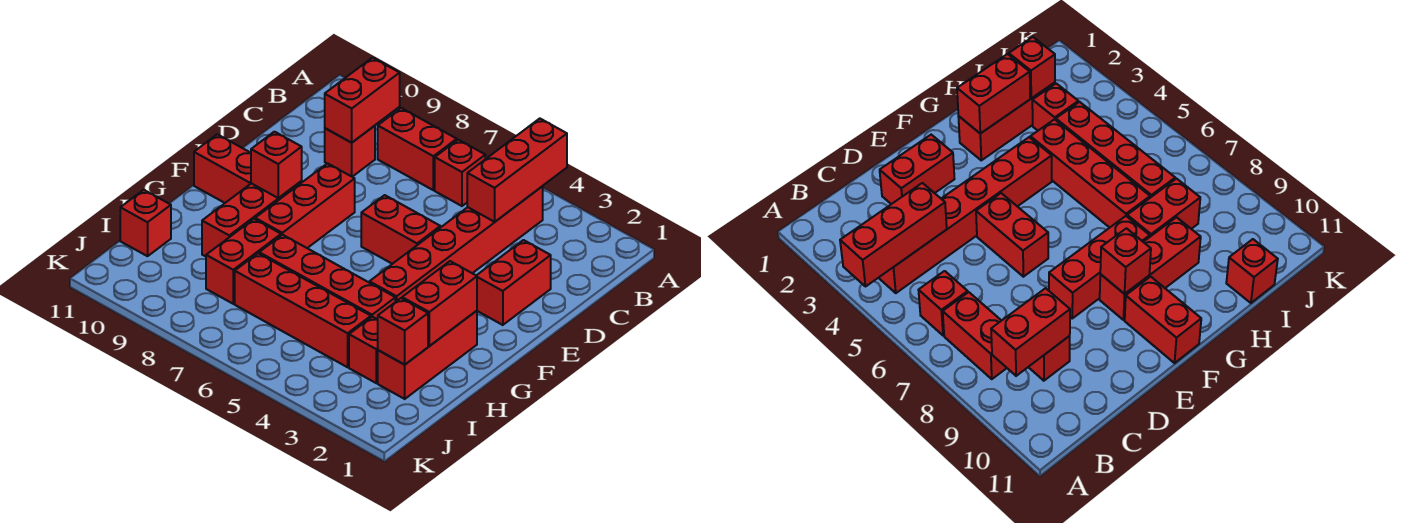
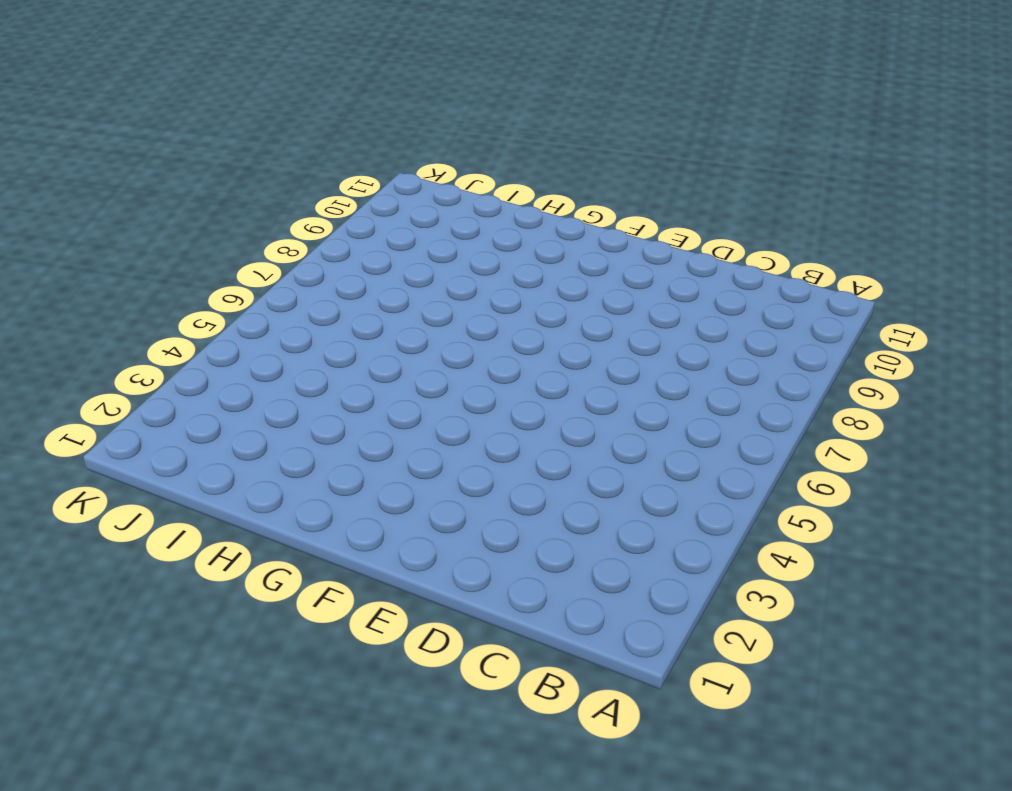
none -> red 1x6 brick [369,187,543,302]
none -> red 1x1 brick [435,140,485,206]
none -> red 1x2 brick [378,108,457,190]

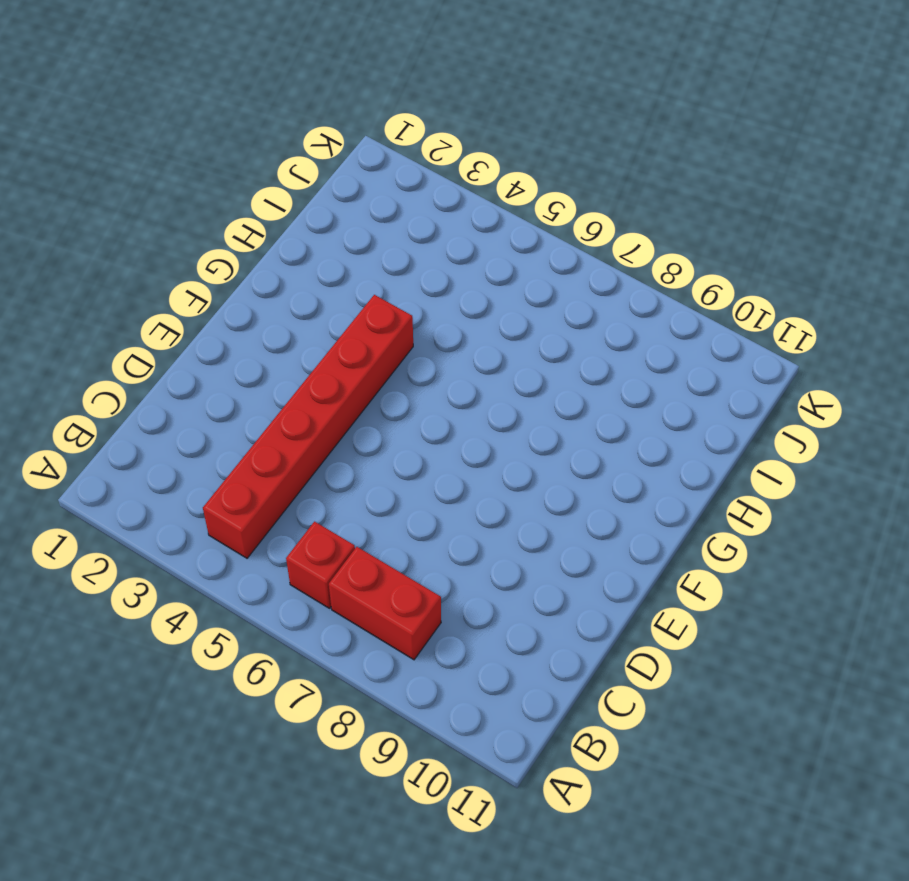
none -> red 1x1 brick [325,126,375,177]
none -> red 1x2 brick [476,240,551,325]
none -> red 1x2 brick [361,195,440,264]

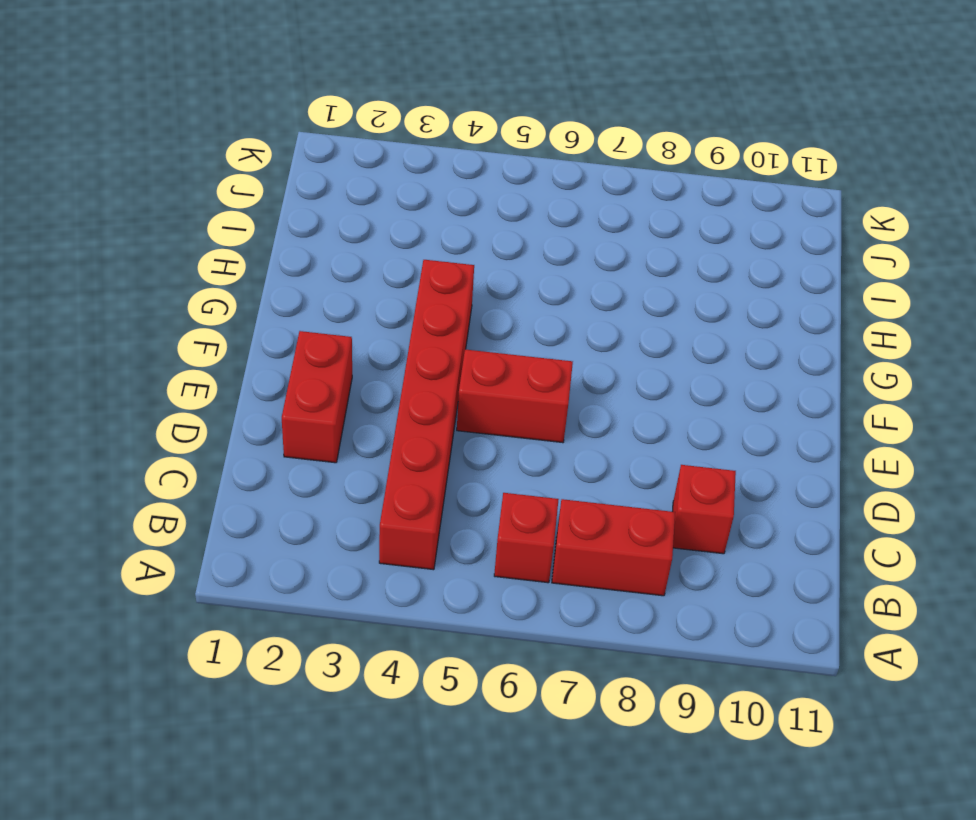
none -> red 1x3 brick [255,163,355,248]
none -> red 1x3 brick [202,181,302,257]
none -> red 1x2 brick [194,134,251,203]

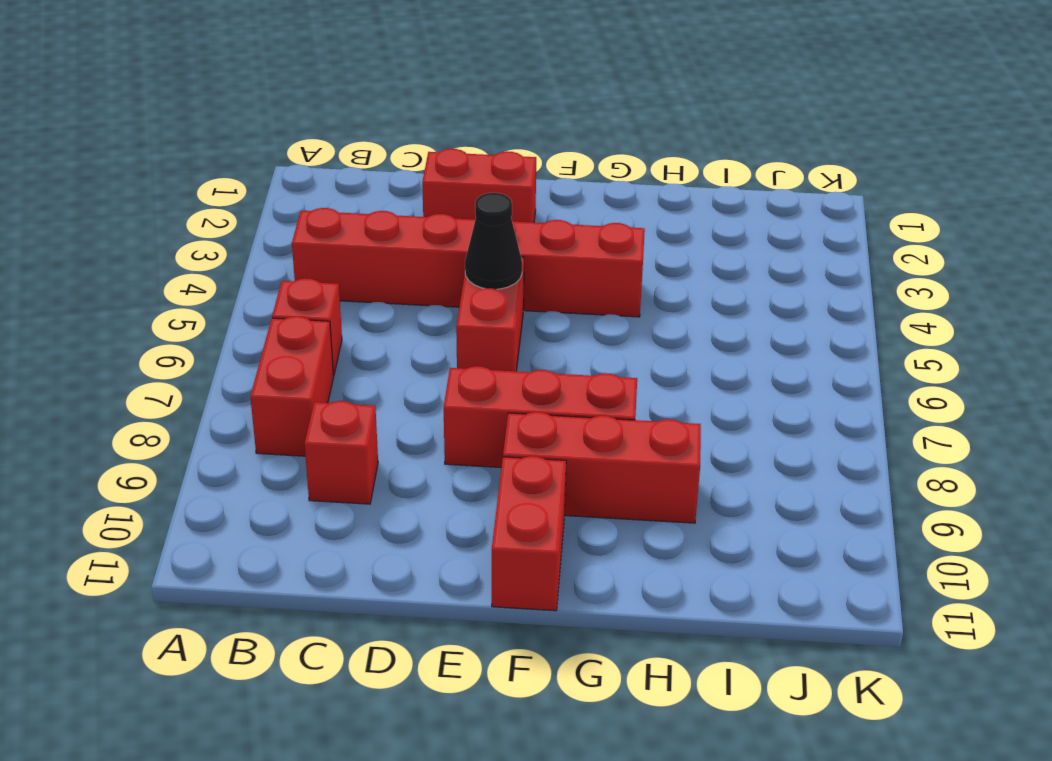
black 1x1 cone [465,193,522,289] -> none
none -> red 1x3 brick [378,311,477,399]
none -> red 1x4 brick [259,235,395,319]
none -> red 1x2 brick [206,219,281,304]

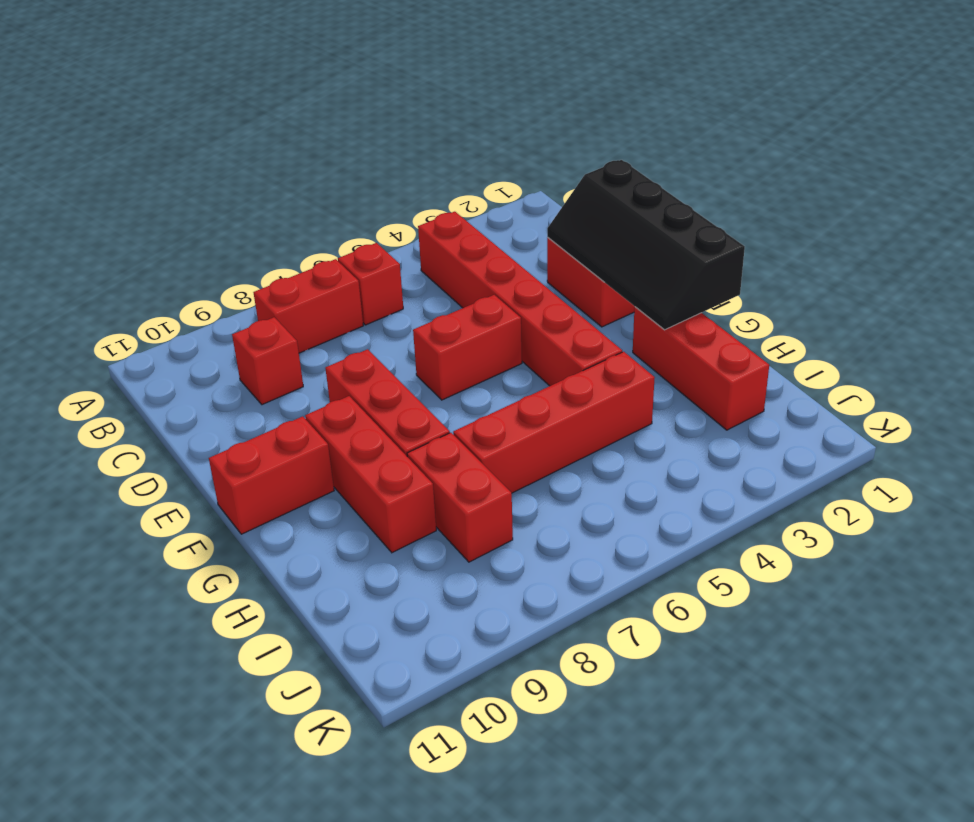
black 2x4 slope [547,160,745,330] -> red 1x2 brick [402,261,477,346]
none -> red 1x1 brick [349,317,378,383]
none -> red 1x4 brick [235,253,371,367]
none -> red 1x1 brick [120,190,171,256]

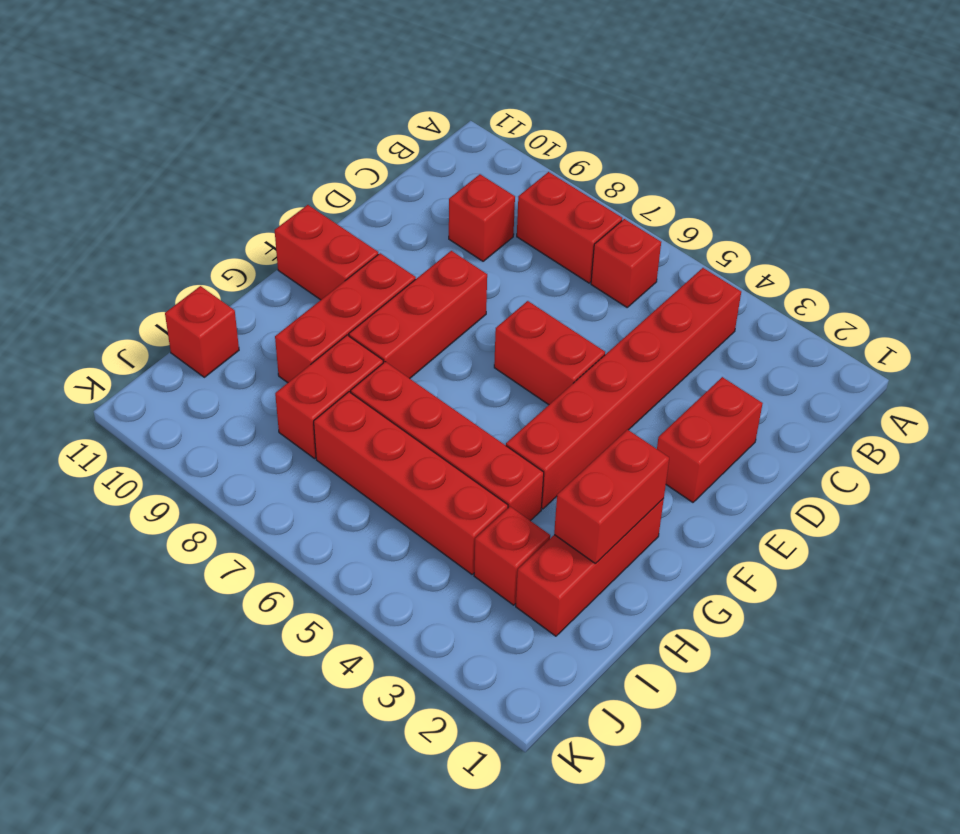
none -> red 1x3 brick [467,119,567,222]
none -> red 1x2 brick [325,58,400,143]
none -> red 1x1 brick [251,132,302,198]

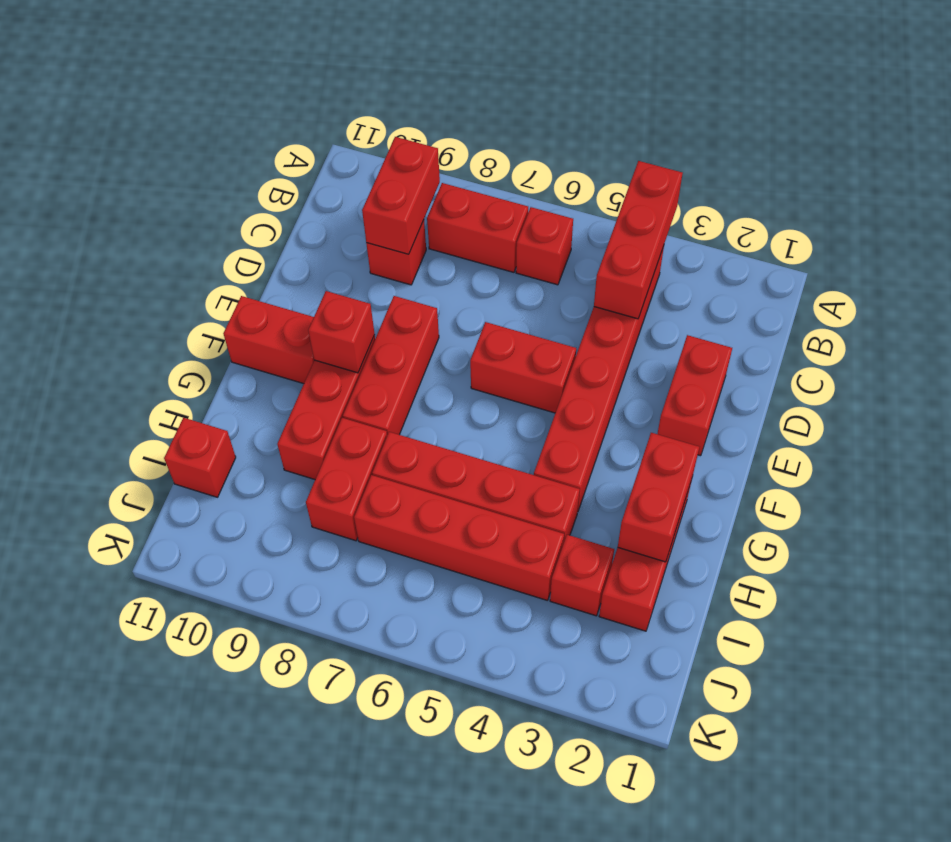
none -> red 1x1 brick [378,298,428,365]

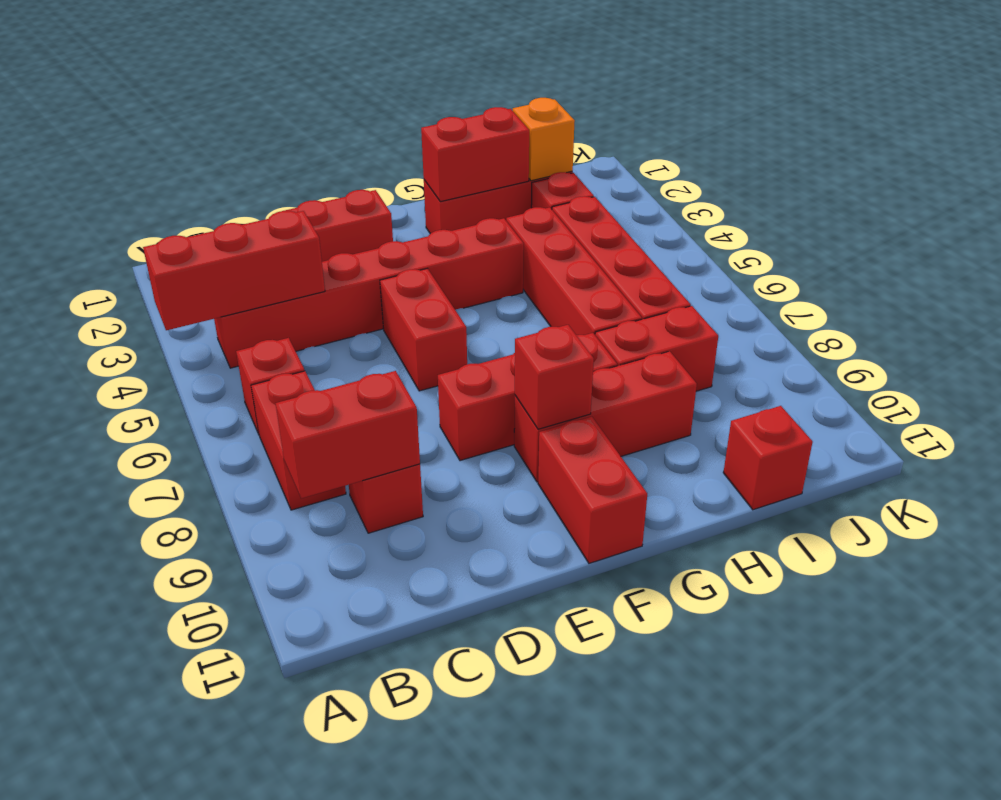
orange 1x1 brick [513,98,575,181] -> red 1x1 brick [378,298,428,365]

